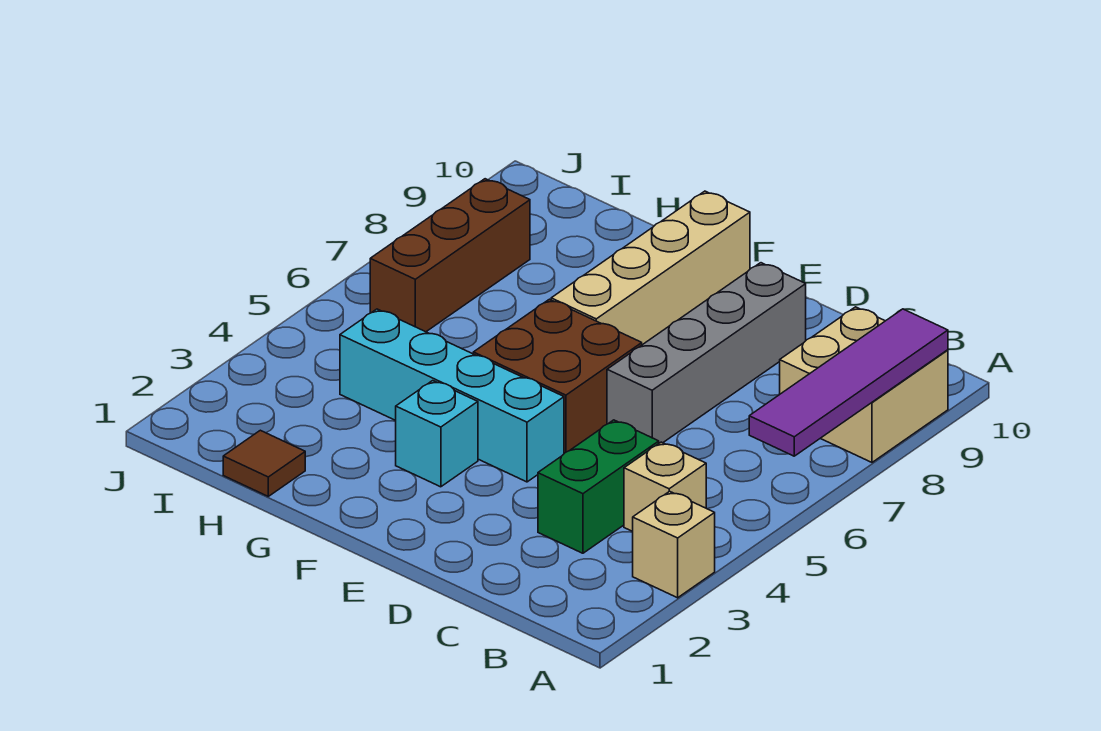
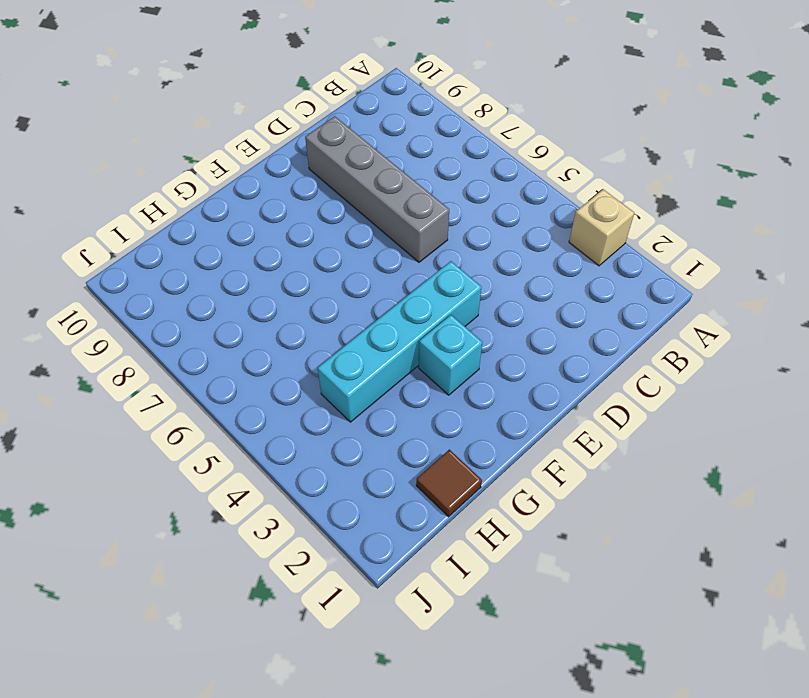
none -> tan 2x2 brick [780,307,948,462]
none -> tan 1x1 brick [624,442,706,532]
none -> green 1x2 brick [538,420,659,553]

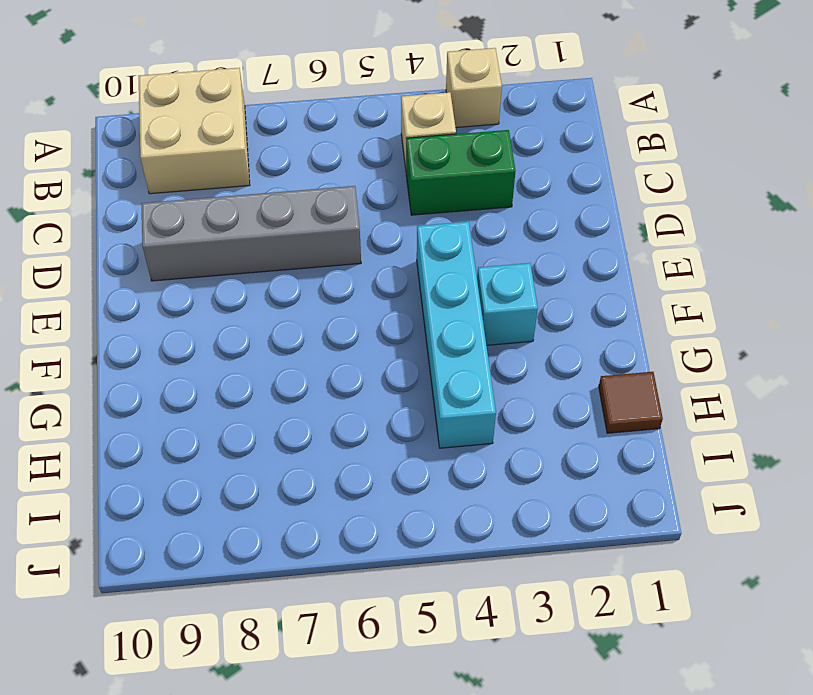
none -> brown 2x2 brick [473,299,642,453]
none -> tan 1x4 brick [551,191,750,345]
none -> brown 1x3 brick [370,179,530,332]

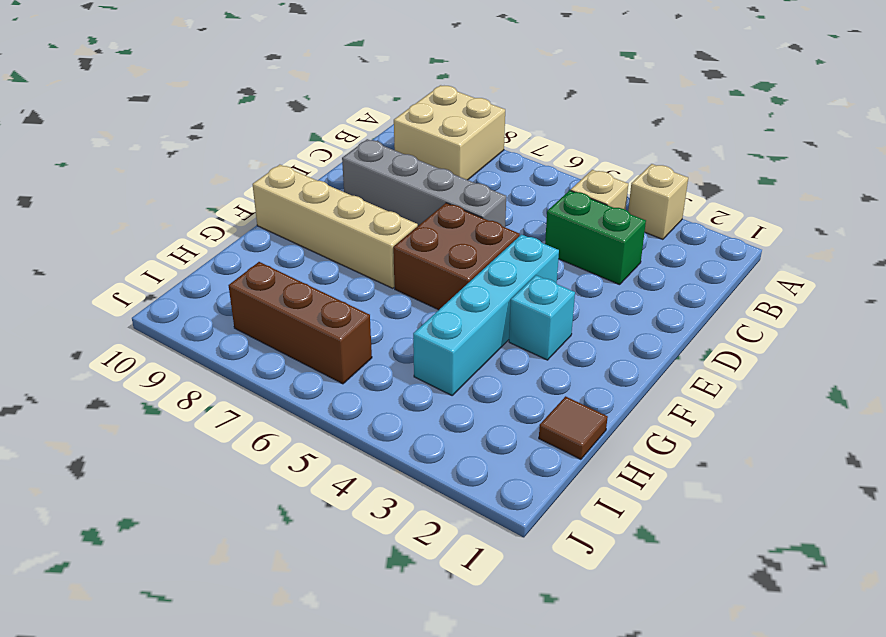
none -> purple 1x4 tile [749,309,948,456]

